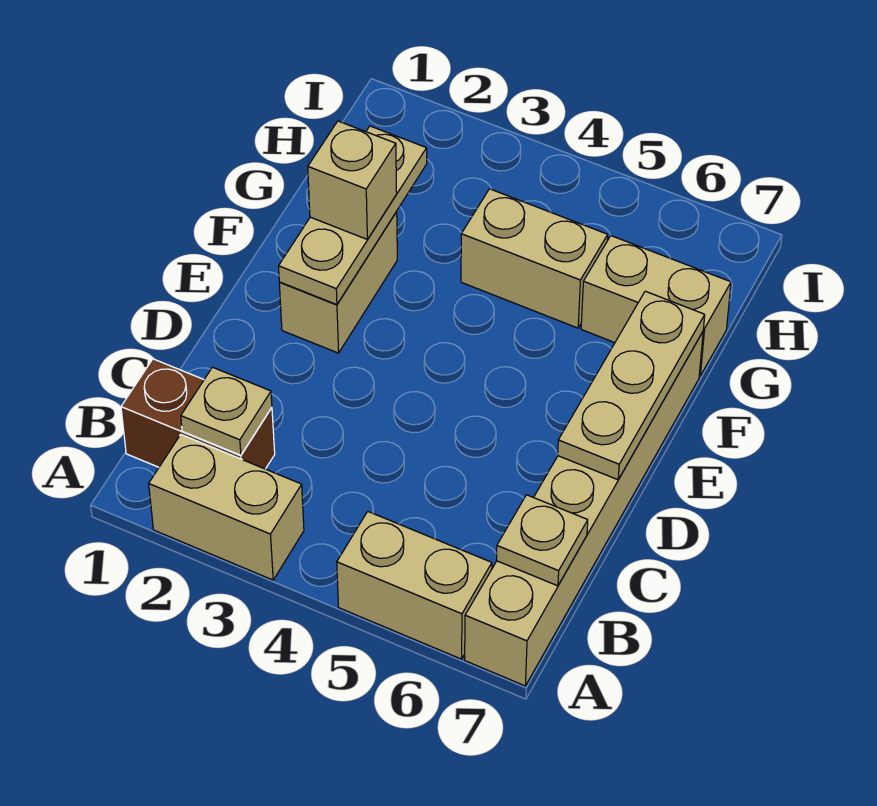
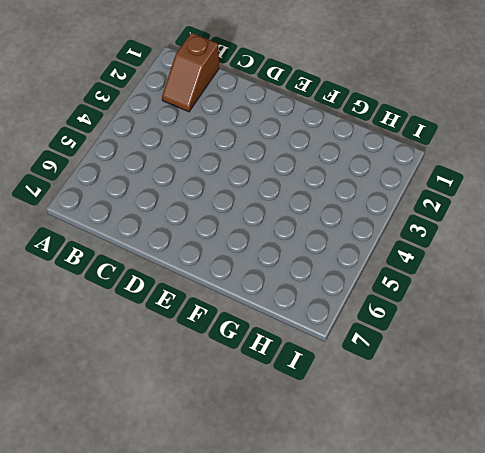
brown 1x2 slope [162,33,219,112] -> brown 1x2 brick [121,359,275,469]
none -> tan 1x2 brick [149,435,304,580]
none -> tan 1x2 brick [337,512,492,659]
none -> tan 1x6 brick [465,332,703,686]

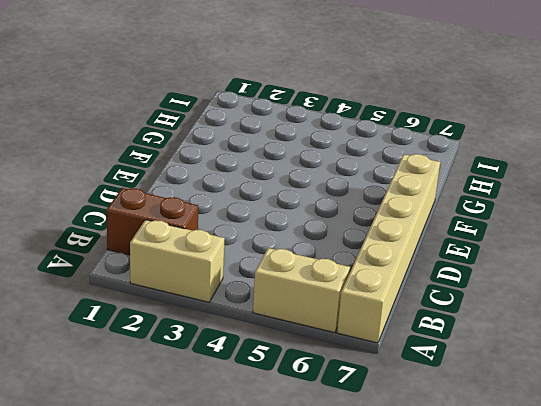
none -> tan 1x2 brick [279,212,397,353]
none -> tan 1x2 brick [461,189,608,328]
none -> tan 1x2 brick [581,236,731,376]

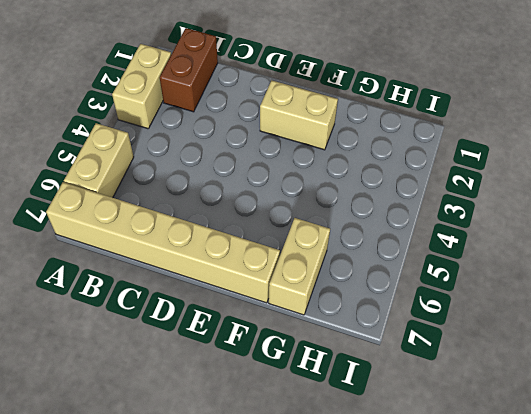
none -> tan 1x2 brick [461,189,608,328]
none -> tan 1x1 plate [181,367,272,455]
none -> tan 1x1 plate [497,495,588,586]

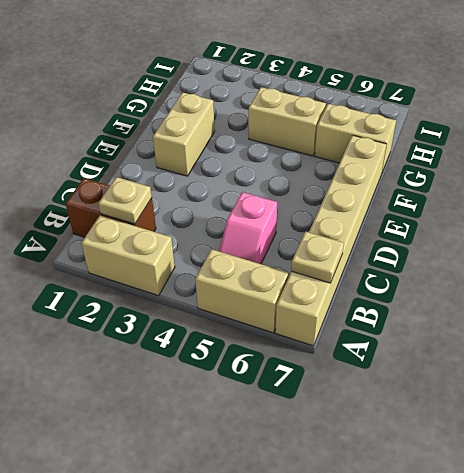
pink 1x2 slope [219,192,277,264] -> none
none -> tan 1x3 plate [558,291,705,480]
none -> tan 1x3 plate [279,126,427,305]
none -> tan 1x1 brick [308,121,397,239]

